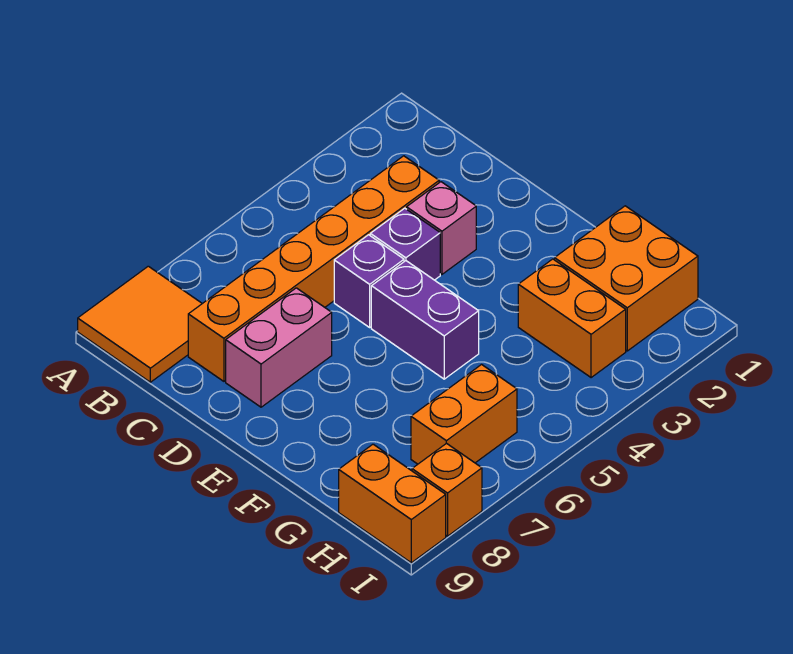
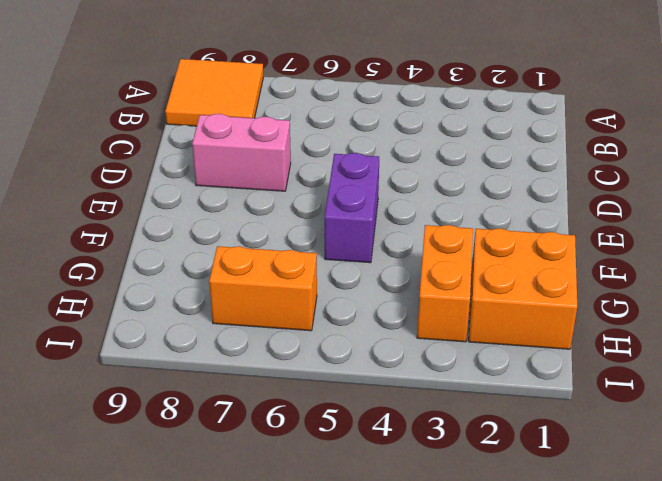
none -> orange 1x6 brick [188,156,439,381]
none -> pink 1x1 brick [407,182,476,274]
none -> purple 1x1 brick [370,208,440,280]

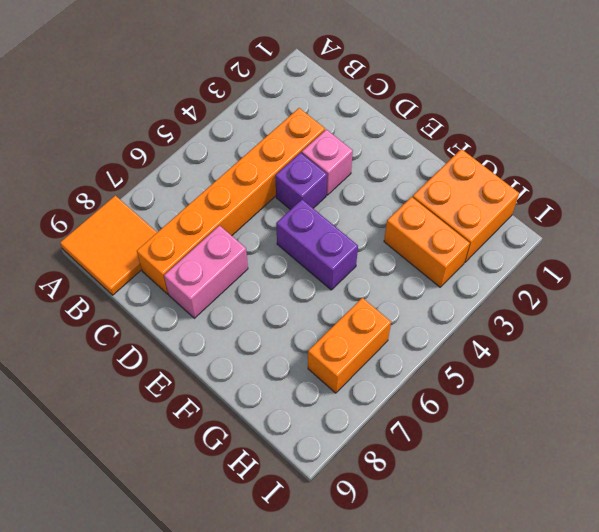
none -> purple 1x1 brick [334,235,404,327]
none -> orange 1x2 brick [339,444,446,563]
none -> orange 1x1 brick [412,443,482,536]

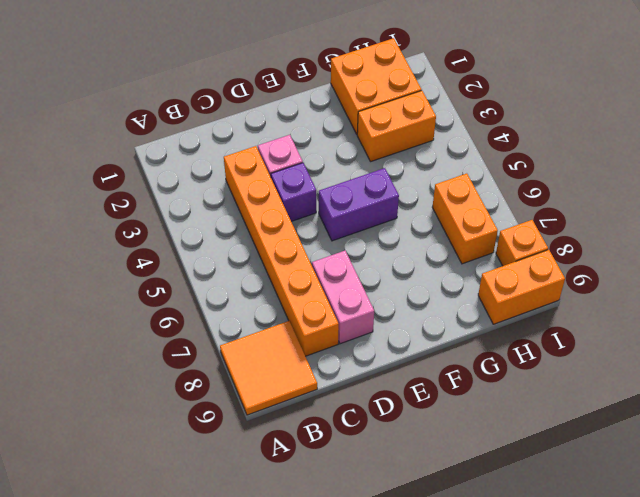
none -> purple 1x1 brick [334,235,404,327]

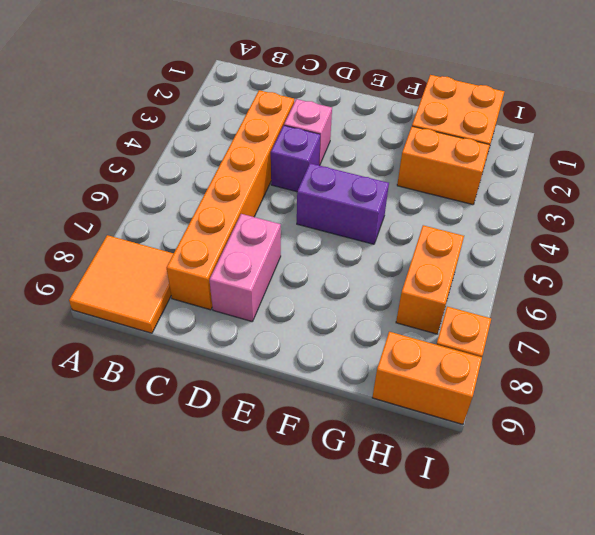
none -> purple 1x1 brick [334,235,404,327]

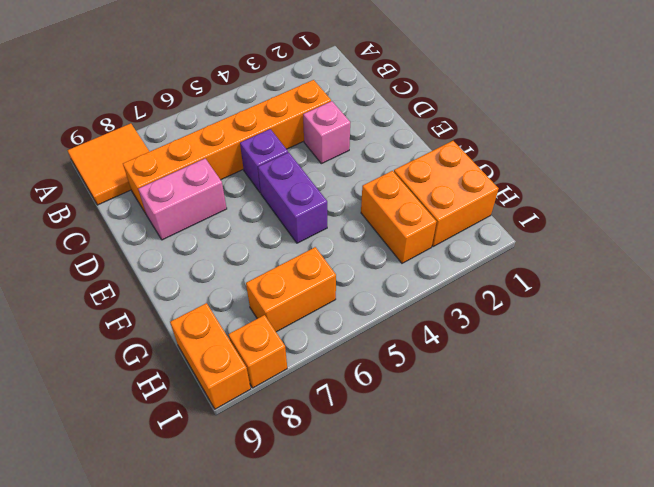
none -> purple 1x1 brick [370,208,440,280]

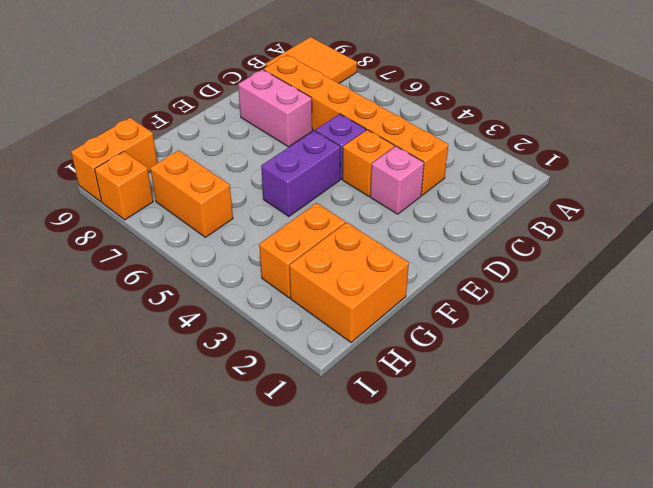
orange 1x1 brick [343,130,394,196] -> purple 1x1 brick [370,208,440,280]

